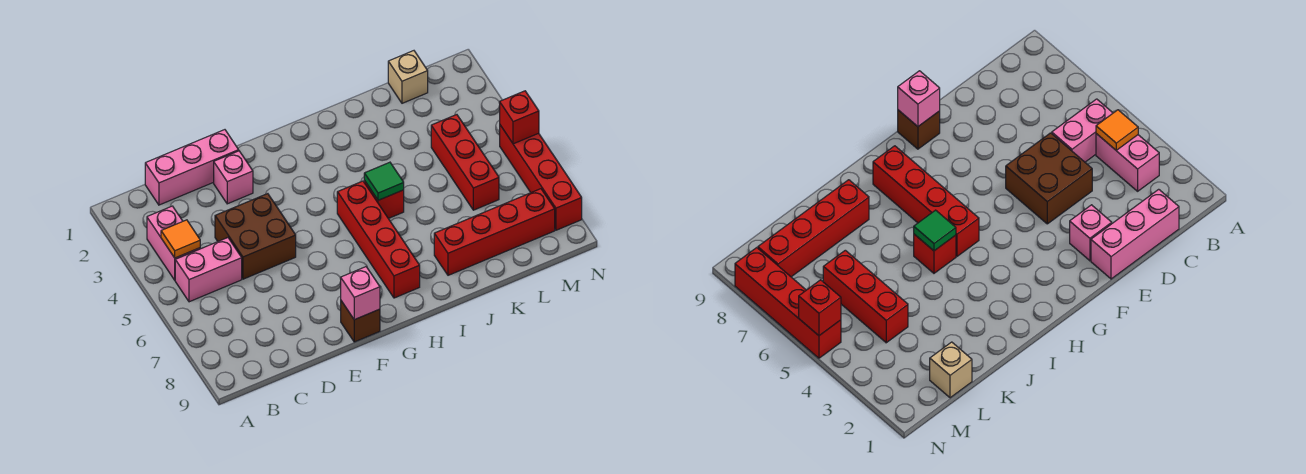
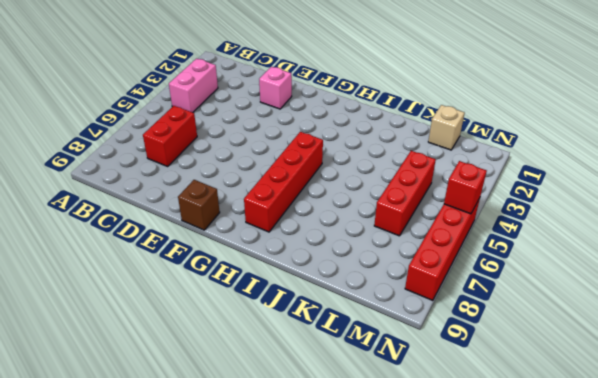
red 1x2 brick [143,106,197,166] -> none
none -> pink 1x2 brick [175,238,242,302]
none -> pink 1x3 brick [145,130,239,205]
none -> brown 2x2 brick [215,194,296,279]

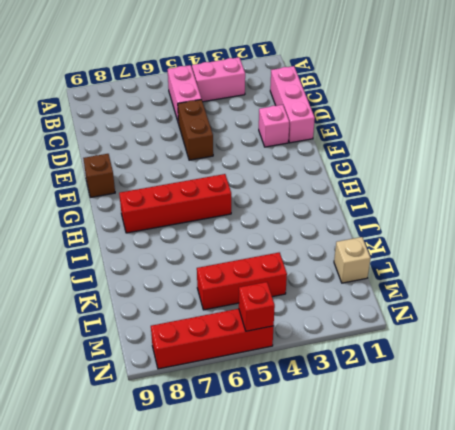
brown 1x2 brick [178,99,213,160] -> brown 2x2 brick [215,194,296,279]
none -> red 1x1 brick [364,181,404,219]
none -> red 1x4 brick [434,189,555,275]
none -> orange 1x1 tile [161,220,200,258]

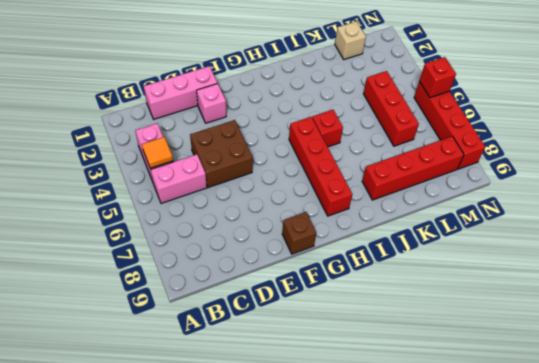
none -> pink 1x1 brick [341,267,380,320]
none -> green 1x1 tile [364,162,404,200]

